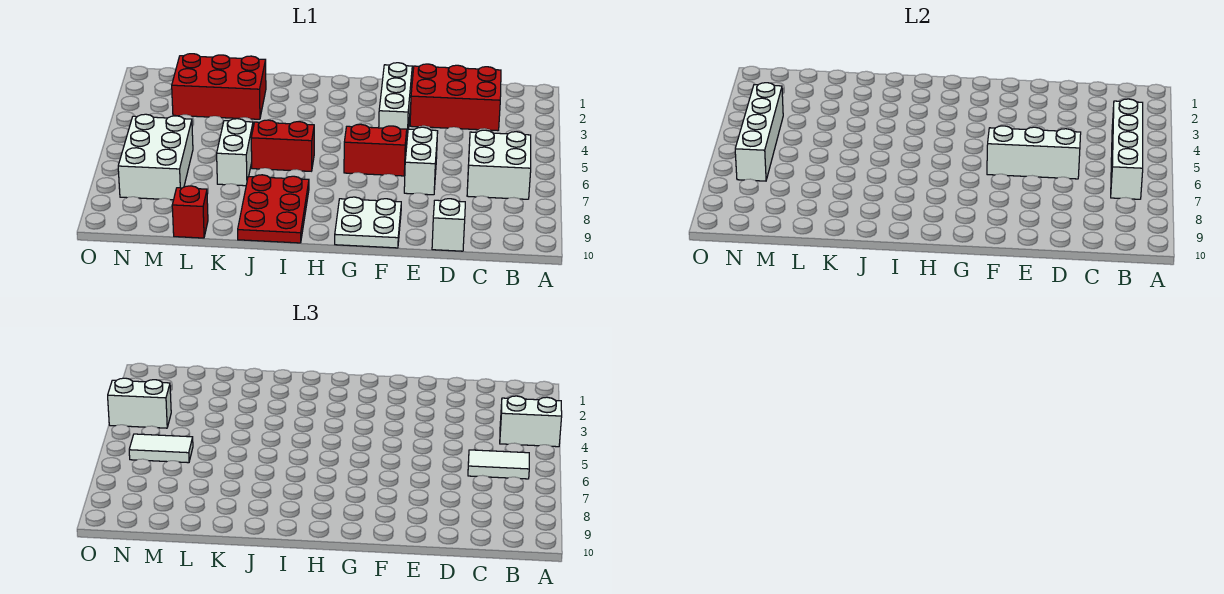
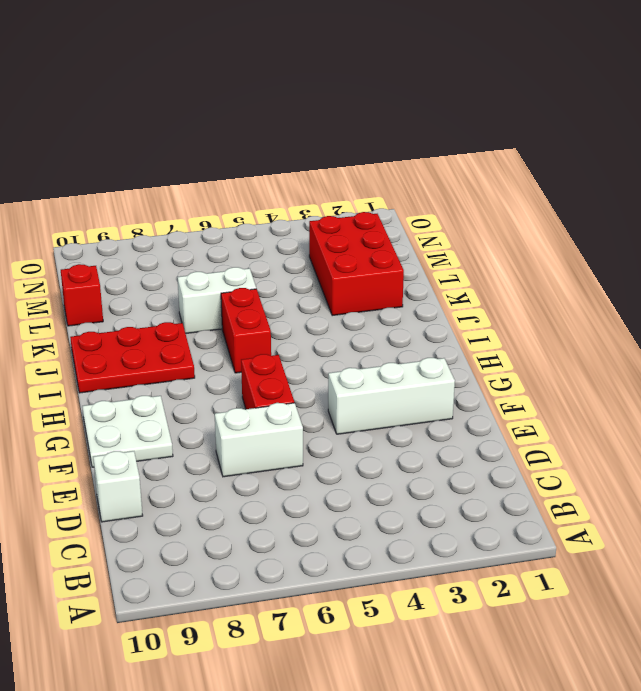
none -> white 2x2 brick [467,130,531,199]
none -> red 2x3 brick [410,64,501,131]
none -> white 2x3 brick [118,114,193,200]

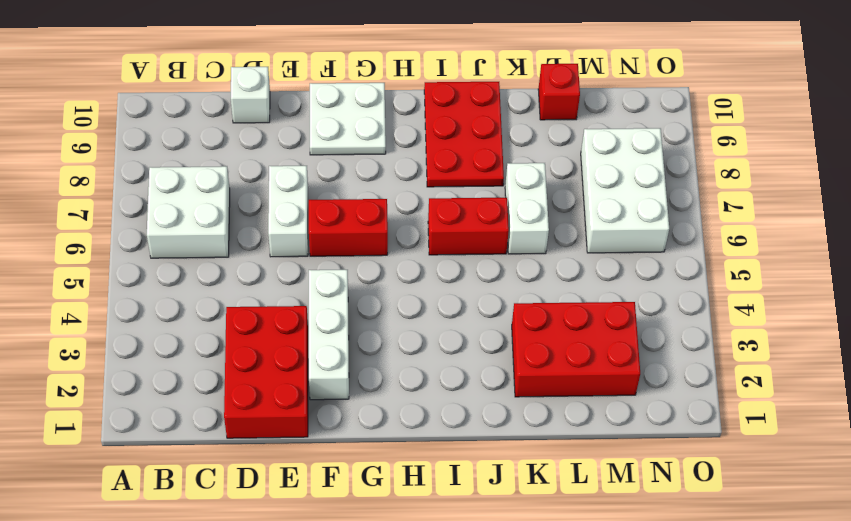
red 2x3 brick [224,306,308,438] -> red 2x3 brick turned to [410,64,501,131]
none -> white 1x4 brick [1111,99,1143,199]
none -> white 1x3 brick [987,126,1081,179]
none -> white 1x4 brick [735,83,783,181]

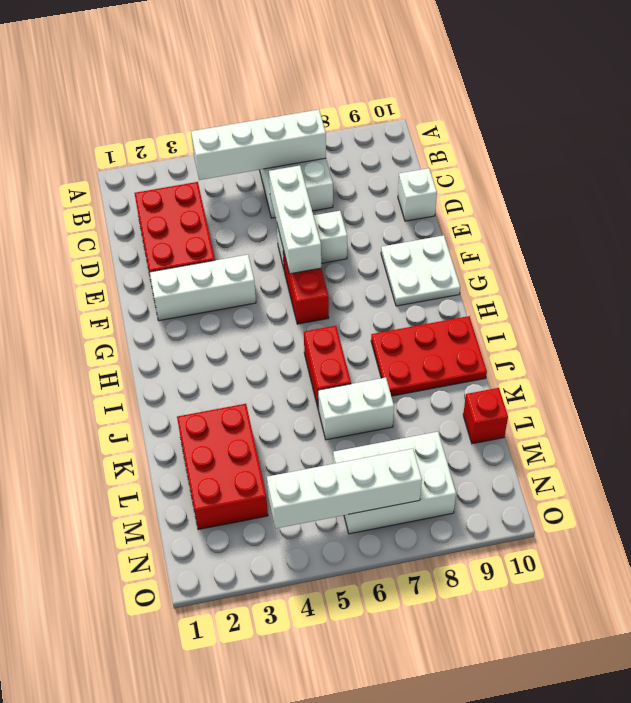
none -> white 1x2 brick [500,396,562,447]
none -> white 1x2 tile [468,450,529,479]
none -> white 1x2 tile [129,434,193,463]

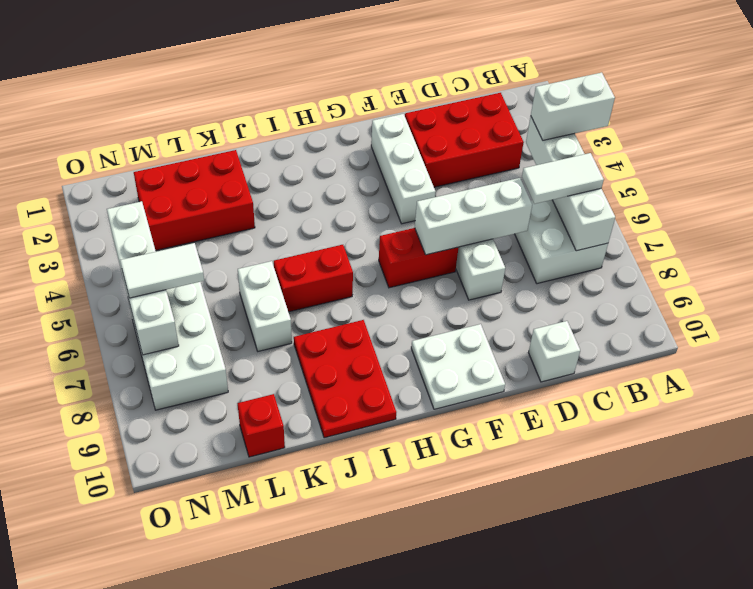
none -> white 1x2 brick [108,378,171,428]

